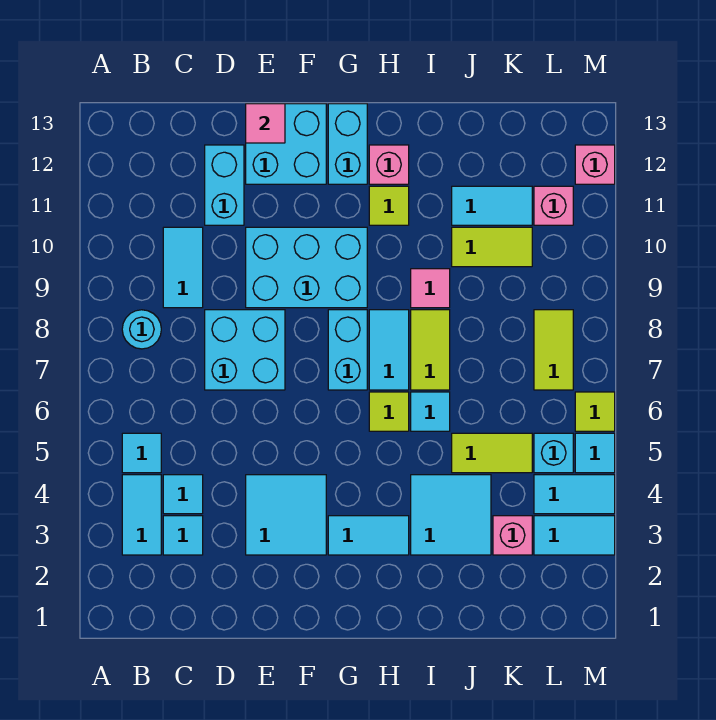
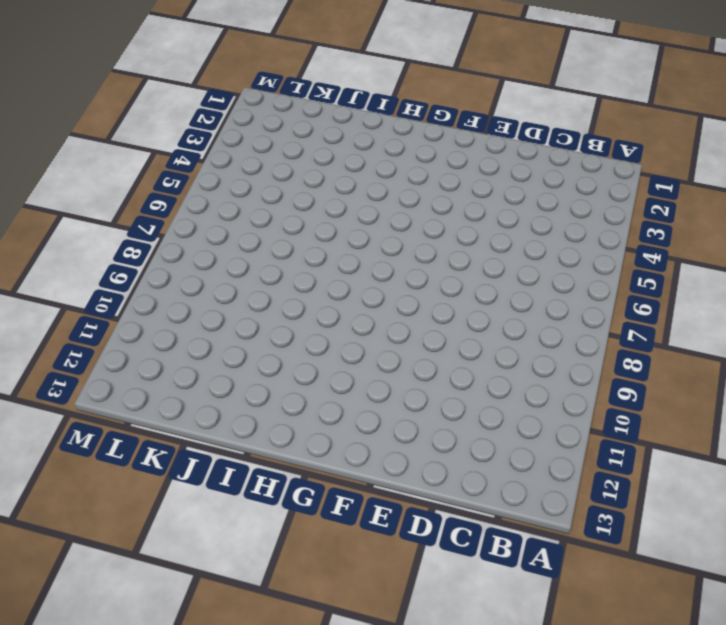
none -> cyan 1x2 tile [122,475,161,555]
none -> cyan 1x1 tile [122,433,161,473]
none -> cyan 1x1 round brick [122,310,161,349]
none -> cyan 1x1 tile [163,516,203,555]

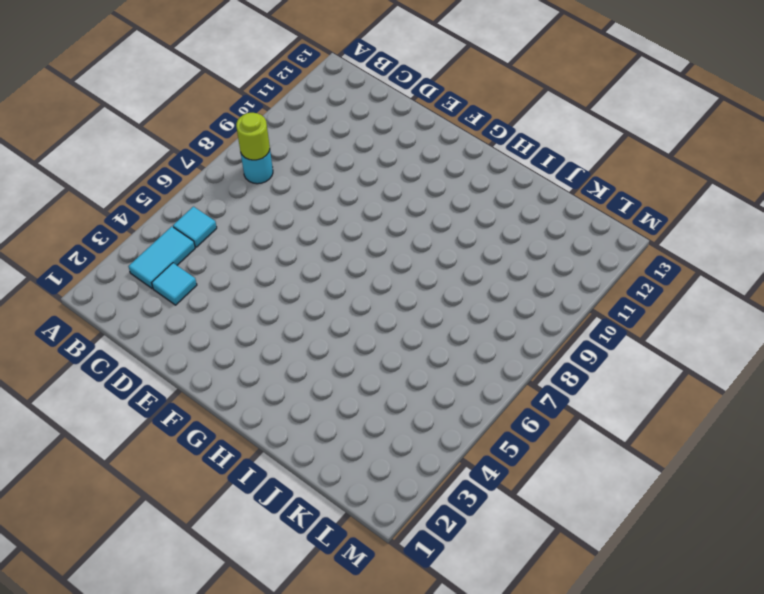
lime 1x1 round brick [236,113,270,160] -> none
none -> cyan 1x1 tile [163,475,203,514]
none -> cyan 1x2 tile [163,227,203,308]
none -> cyan 2x2 brick [205,310,285,390]
none -> cyan 1x2 brick [205,145,244,225]

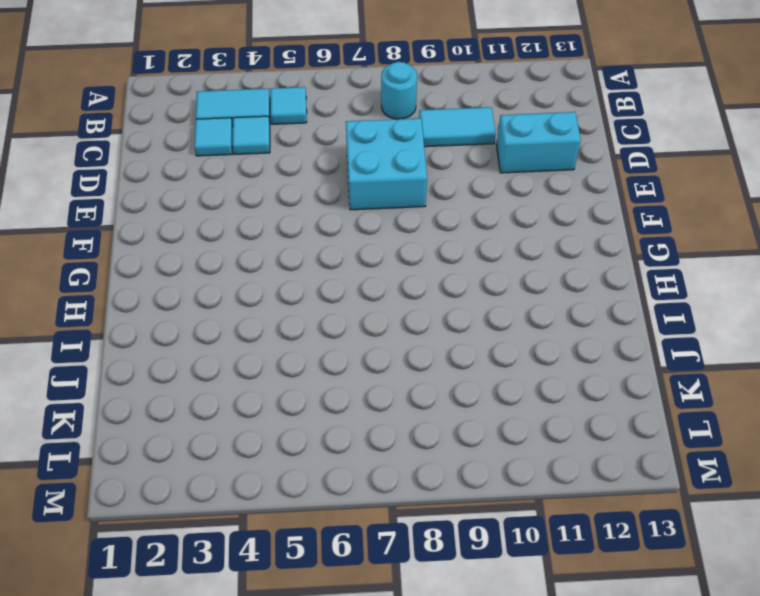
none -> cyan 2x2 tile [246,475,326,555]
none -> cyan 2x3 brick [246,227,367,308]
none -> cyan 2x2 brick [246,104,326,184]
none -> cyan 1x2 tile [328,516,409,555]

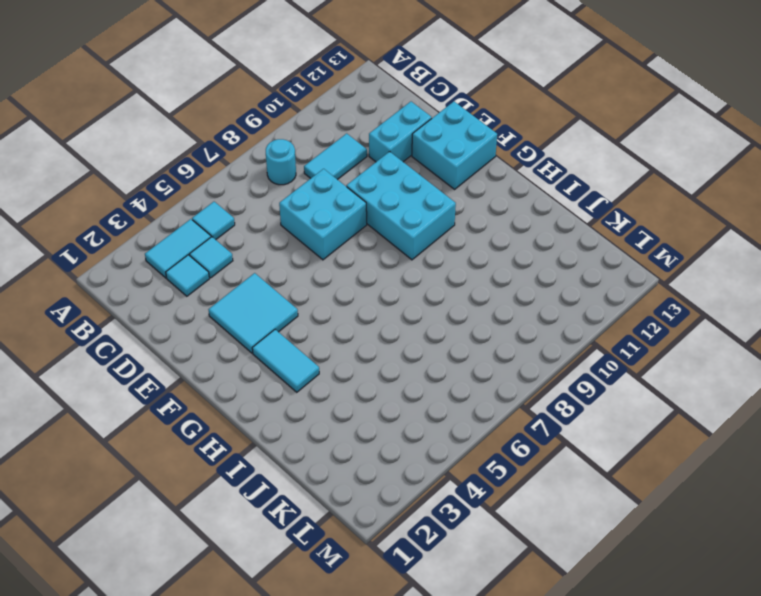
none -> cyan 1x2 brick [328,310,367,390]
none -> cyan 1x2 brick [328,104,367,184]
none -> lime 1x1 tile [369,392,409,431]
none -> cyan 1x2 tile [369,310,409,390]

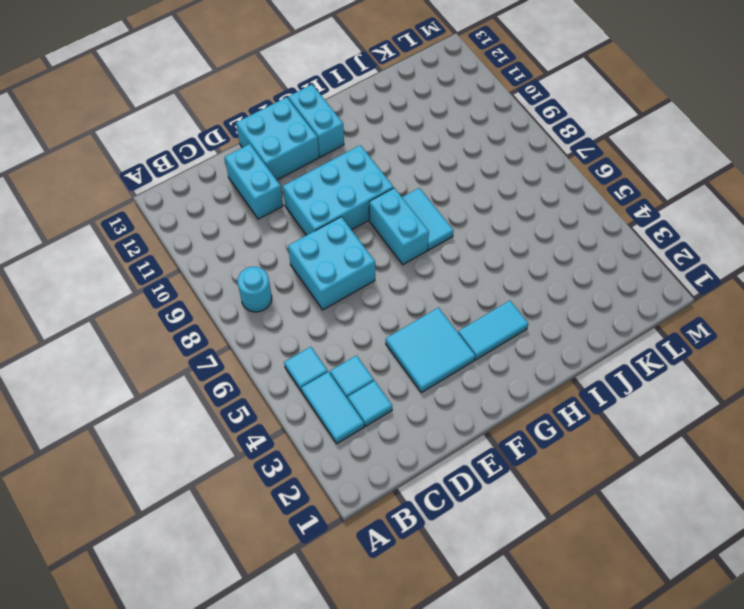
none -> cyan 1x2 tile [163,227,203,308]
none -> lime 1x1 tile [369,392,409,431]
none -> lime 1x1 tile [369,186,409,225]
none -> pink 1x1 brick [369,145,409,184]

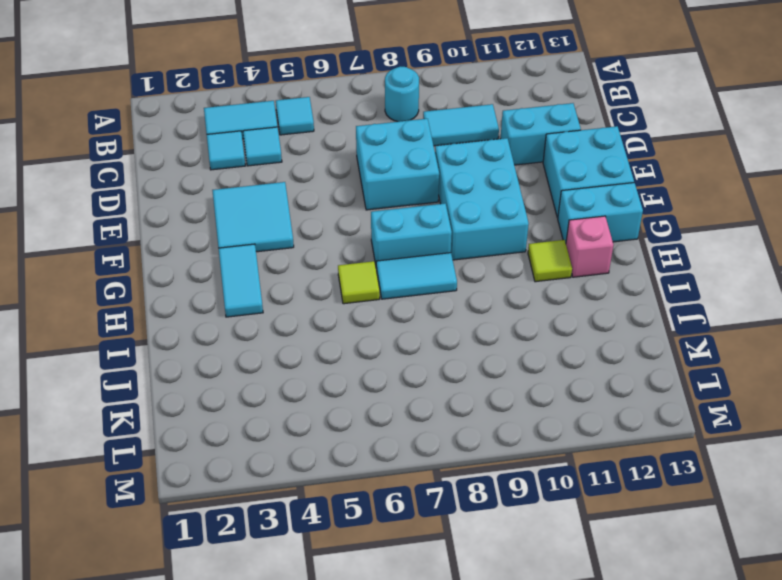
none -> cyan 2x2 tile [411,475,491,555]
none -> cyan 1x1 tile [411,392,450,431]
none -> lime 1x2 tile [411,310,450,390]
none -> pink 1x1 tile [411,269,450,308]

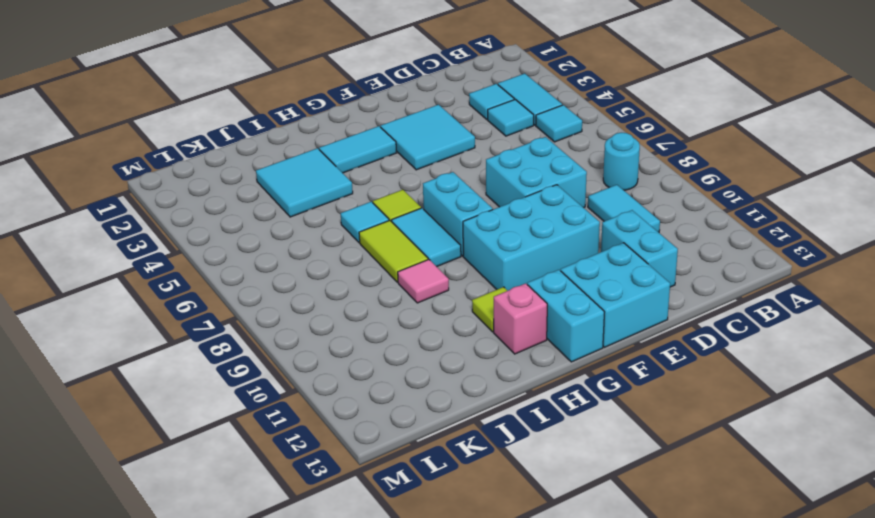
none -> lime 1x2 tile [452,433,532,473]
none -> lime 1x2 tile [452,227,532,267]
none -> cyan 1x2 tile [452,186,532,225]
none -> pink 1x1 brick [493,516,532,555]

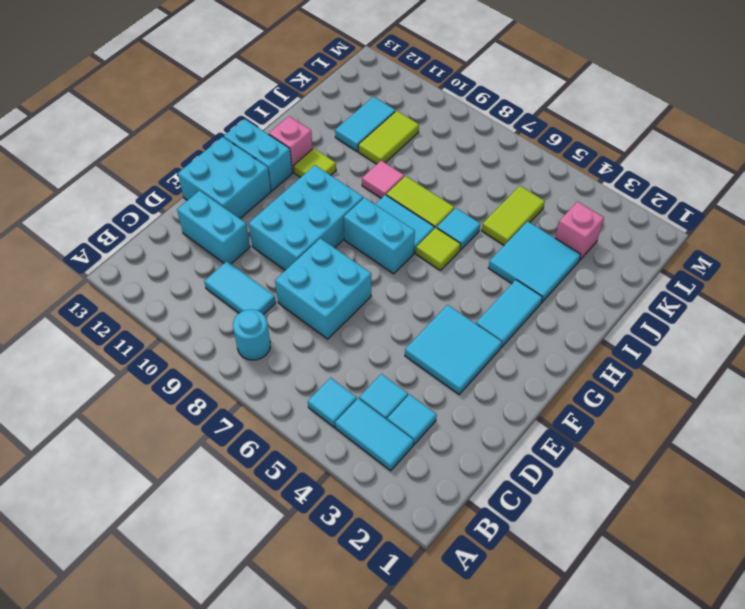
none -> cyan 1x2 tile [534,516,615,555]
none -> cyan 1x2 tile [534,475,615,514]
none -> cyan 1x1 brick [534,433,573,473]
none -> lime 1x2 tile [534,310,573,390]

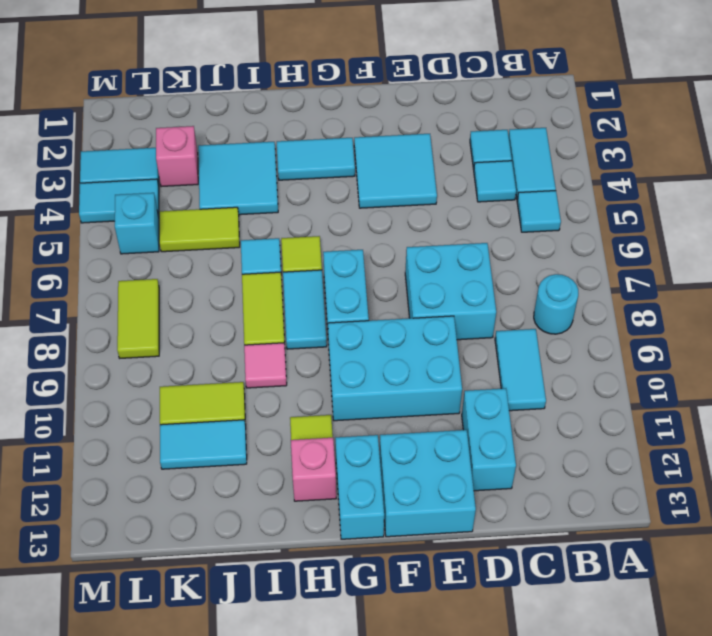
none -> pink 1x1 brick [534,186,573,225]
none -> cyan 1x1 tile [575,433,615,473]
none -> lime 1x1 tile [575,392,615,431]
none -> pink 1x1 brick [575,145,615,184]

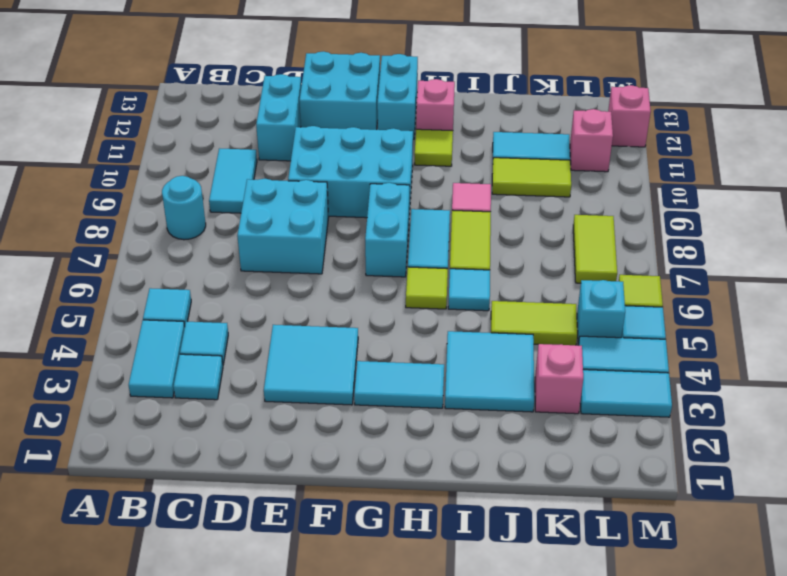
none -> pink 1x1 tile [246,104,285,143]

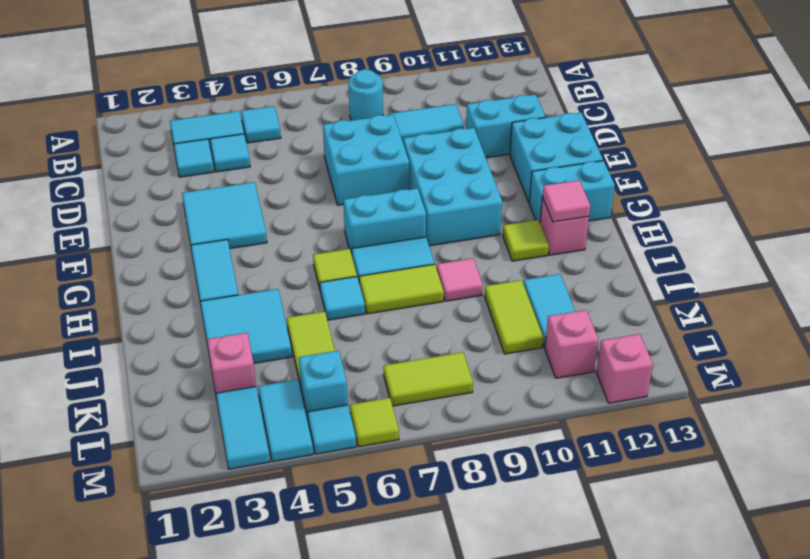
pink 1x1 tile [543,180,590,222] -> pink 1x1 tile moved to [246,104,285,143]

